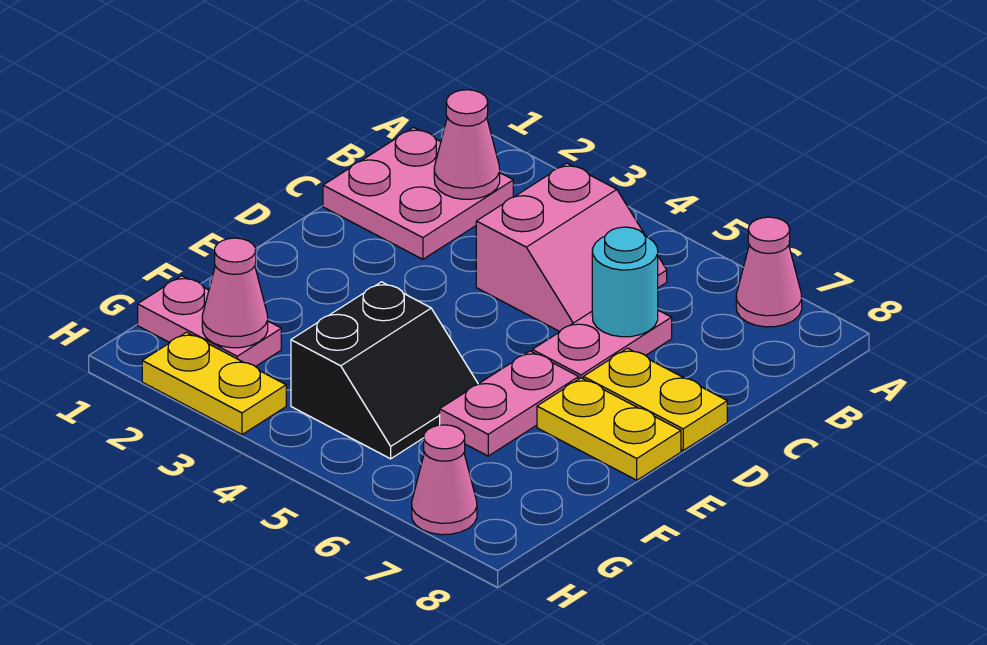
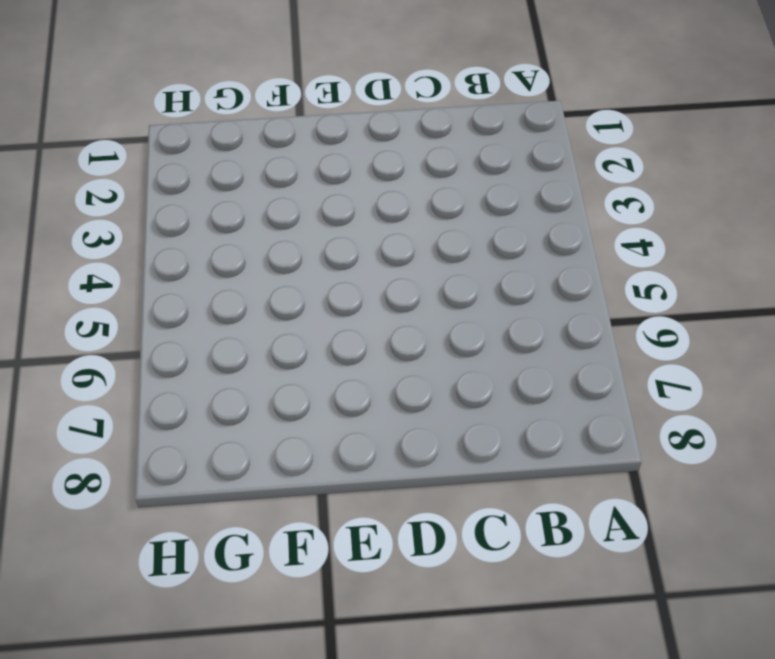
none -> pink 1x1 cone [736,217,802,327]
none -> pink 2x2 plate [323,127,513,259]
none -> pink 2x2 slope [476,163,667,332]

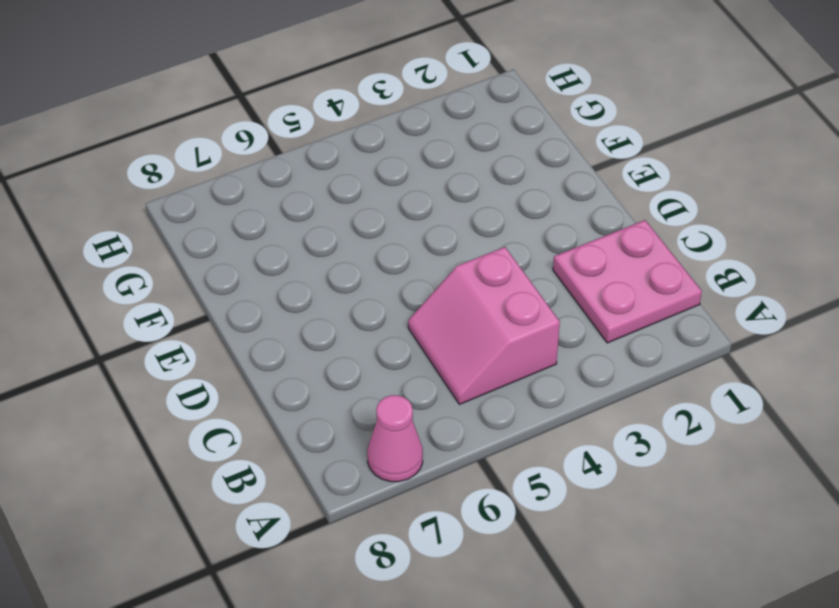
none -> pink 1x2 plate [532,310,672,379]
none -> yellow 1x2 plate [583,348,727,450]
none -> pink 1x2 plate [440,351,579,456]

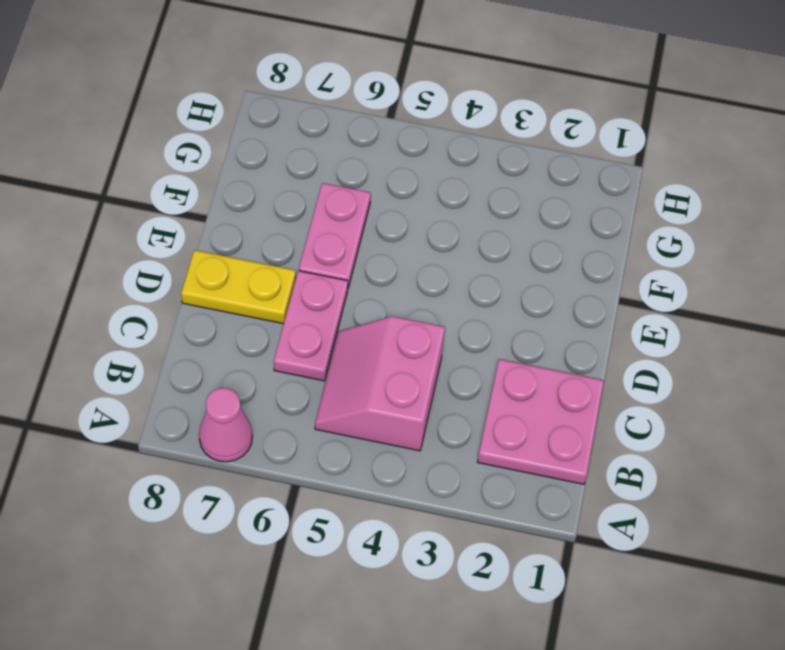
none -> yellow 1x2 plate [537,378,681,480]
none -> black 2x2 slope [291,282,478,459]
none -> pink 1x2 plate [138,276,281,367]

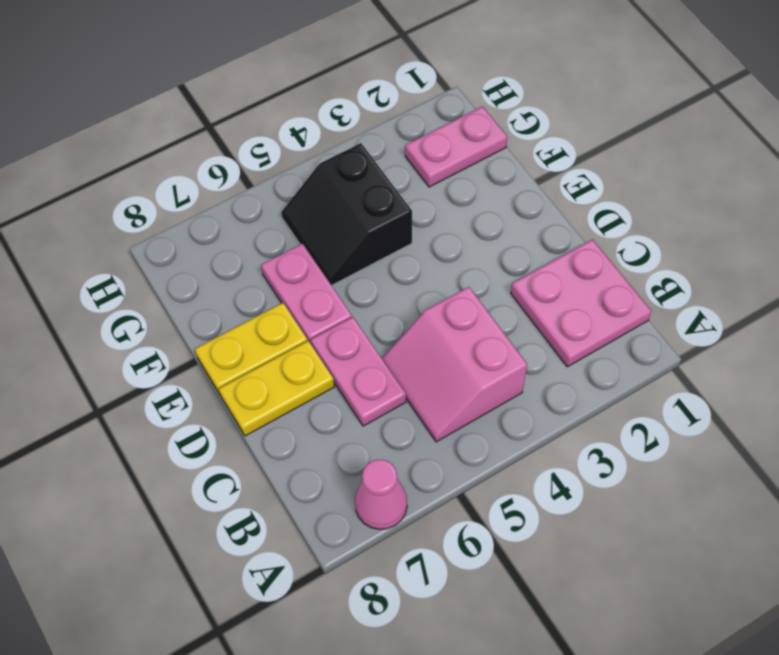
none -> yellow 1x2 plate [142,332,286,435]
none -> pink 1x1 cone [412,425,477,535]
none -> pink 1x1 cone [434,90,500,199]

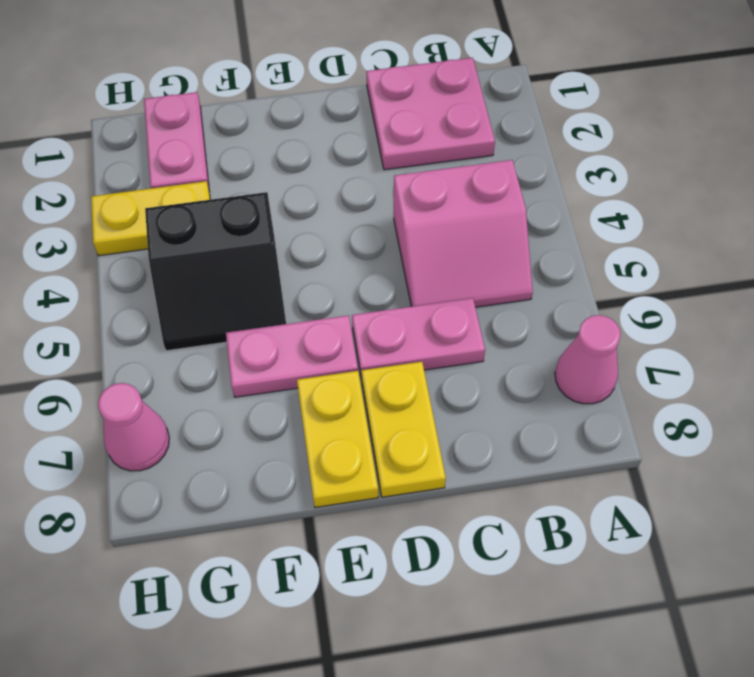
yellow 1x2 plate [91,181,210,256] -> yellow 1x2 plate turned to [142,332,286,435]
none -> pink 1x1 cone [434,90,500,199]
none -> cyan 1x1 round brick [592,227,658,337]
none -> pink 1x1 cone [202,238,268,348]

